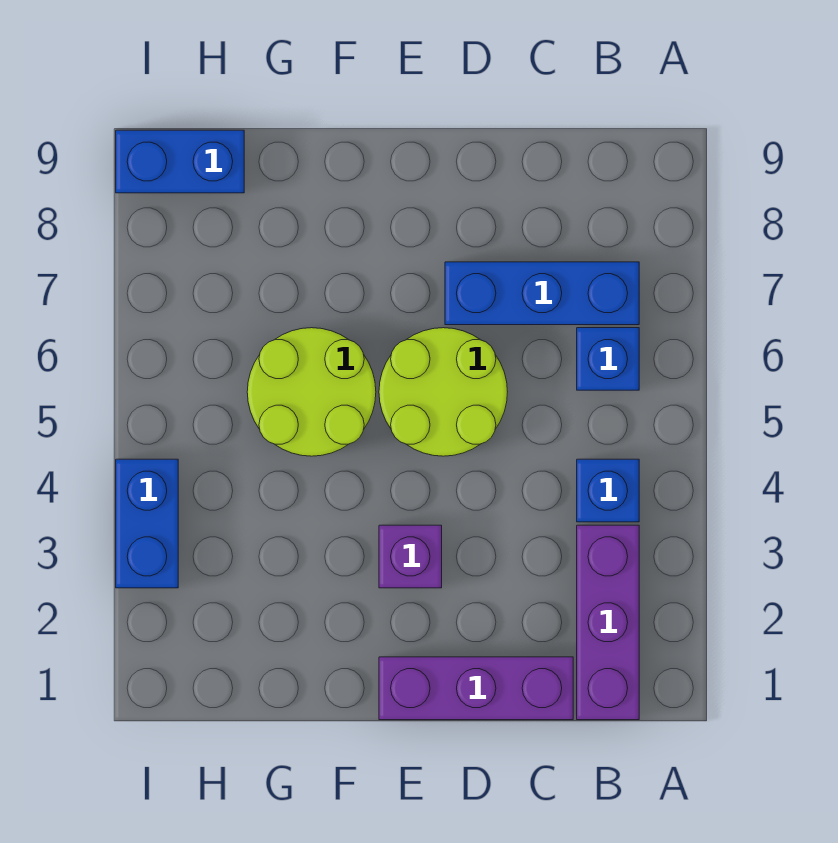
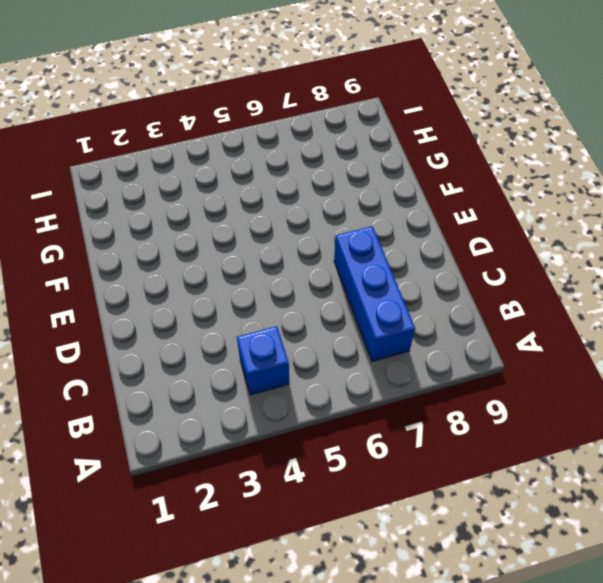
none -> purple 1x3 brick [577,525,639,720]
none -> blue 1x1 brick [577,328,639,390]

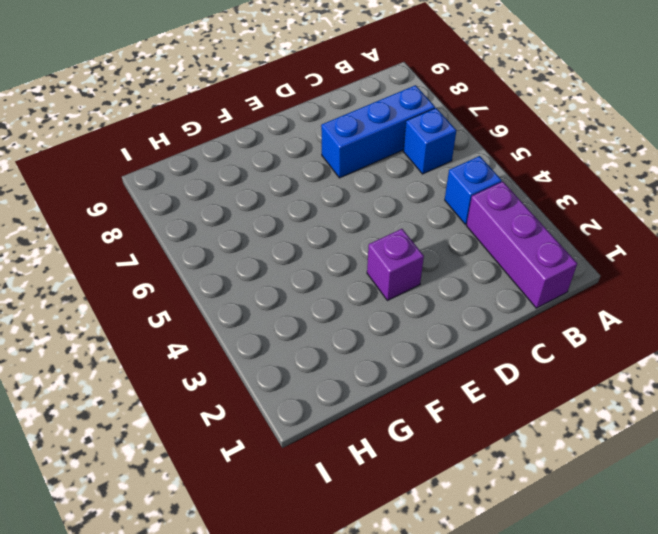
none -> purple 1x3 brick [379,657,573,720]
none -> lime 2x2 round brick [379,328,507,456]

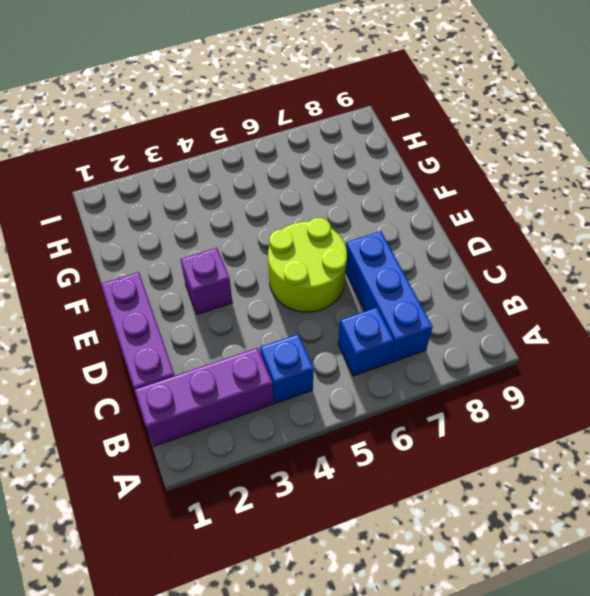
none -> lime 2x2 round brick [247,328,376,456]
none -> blue 1x2 brick [116,130,244,193]

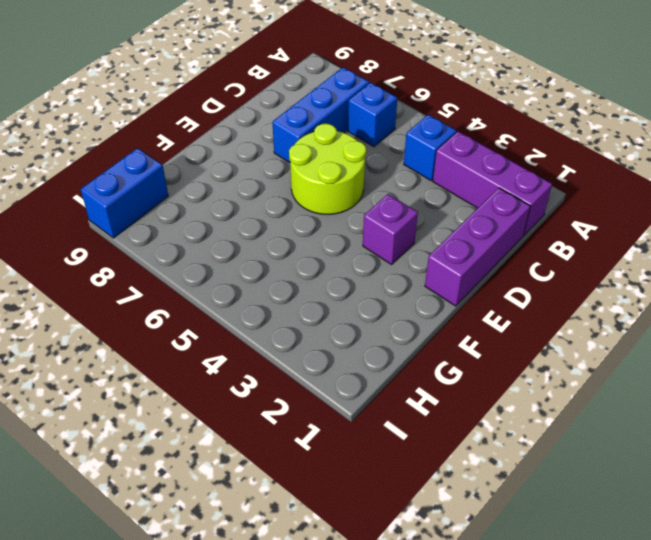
none -> lime 2x2 round brick [247,328,376,456]
none -> blue 1x2 brick [116,459,178,588]

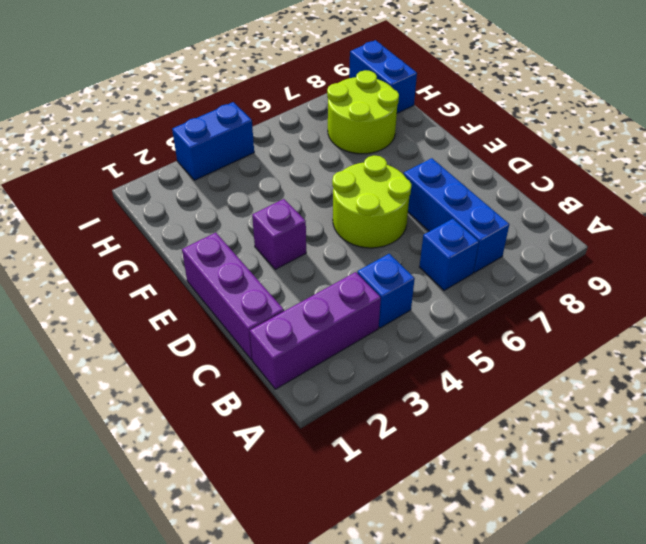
lime 2x2 round brick [327,70,399,154] -> lime 2x2 round brick moved to [247,328,376,456]

